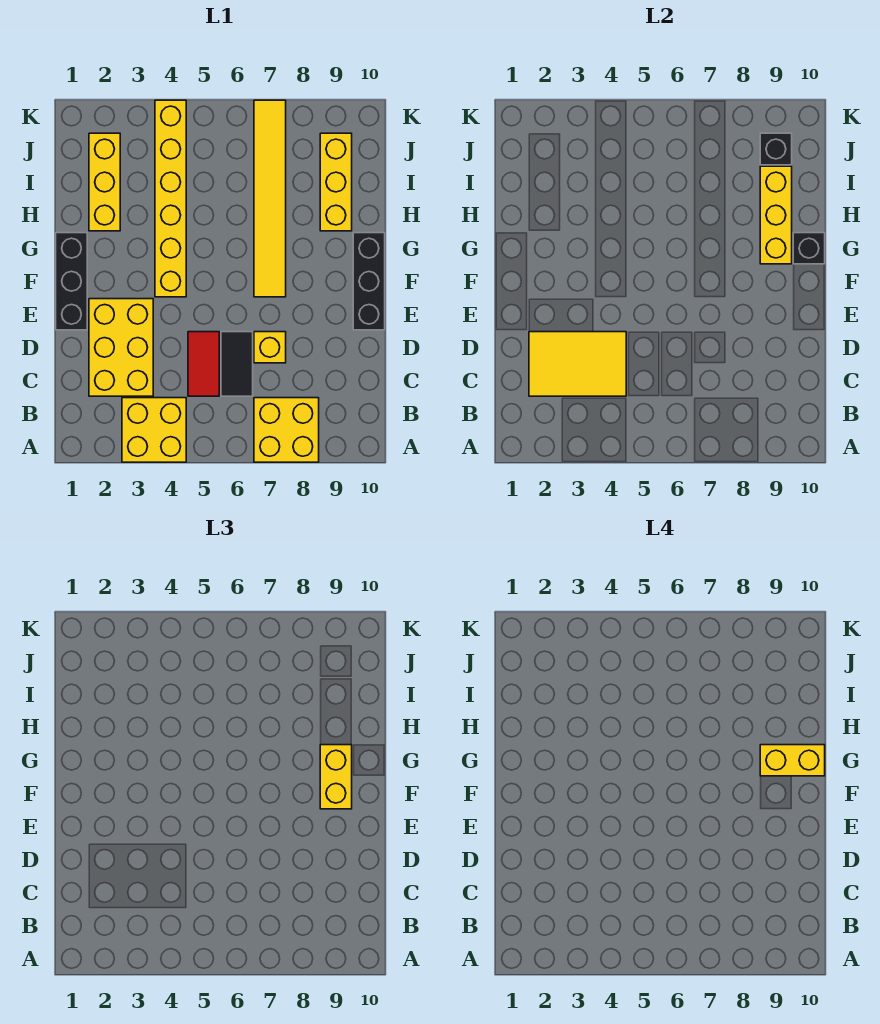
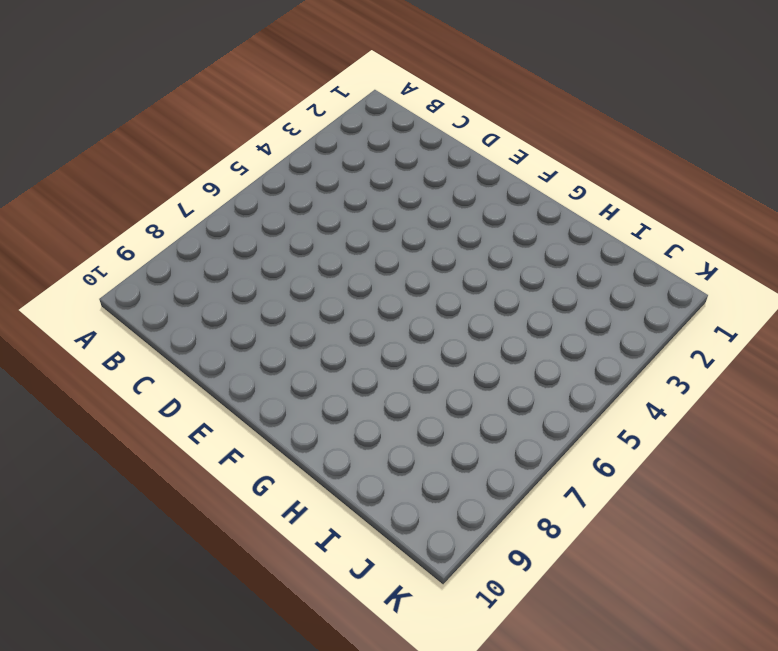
none -> yellow 2x2 brick [122,398,186,462]
none -> yellow 2x2 brick [254,398,319,462]
none -> yellow 2x3 brick [89,299,153,396]

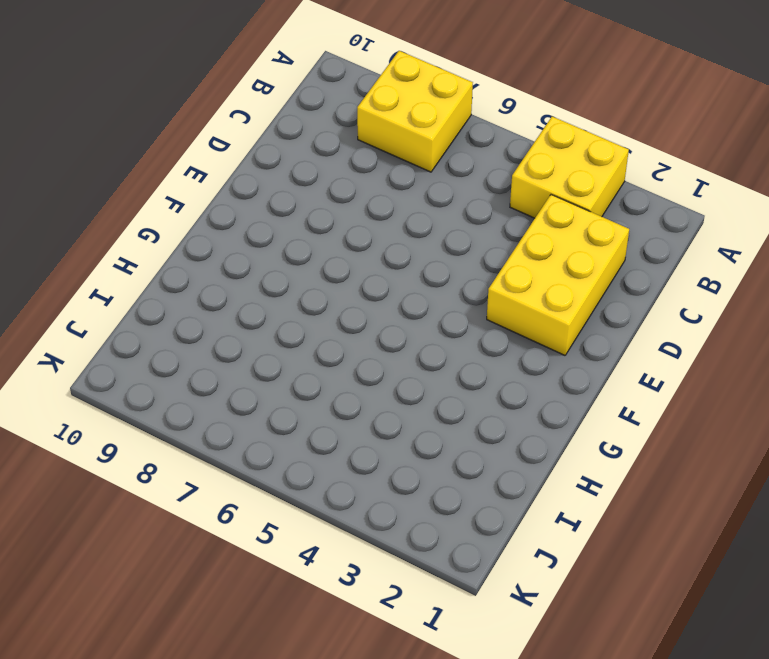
none -> red 1x2 tile [188,332,219,396]
none -> black 1x2 tile [221,332,253,396]
none -> yellow 1x1 brick [254,332,286,363]

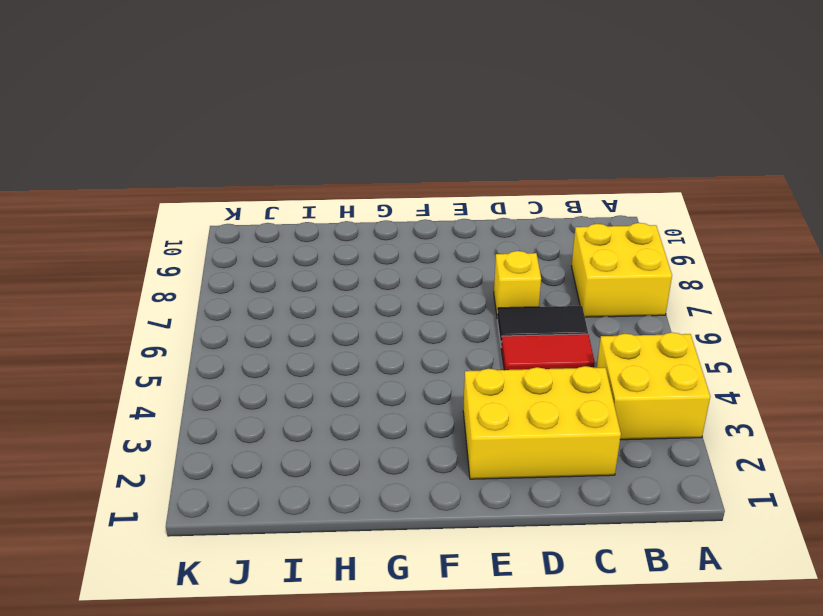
none -> black 1x3 brick [56,233,87,330]
none -> black 1x3 brick [353,233,385,330]
none -> yellow 1x6 brick [155,100,186,297]

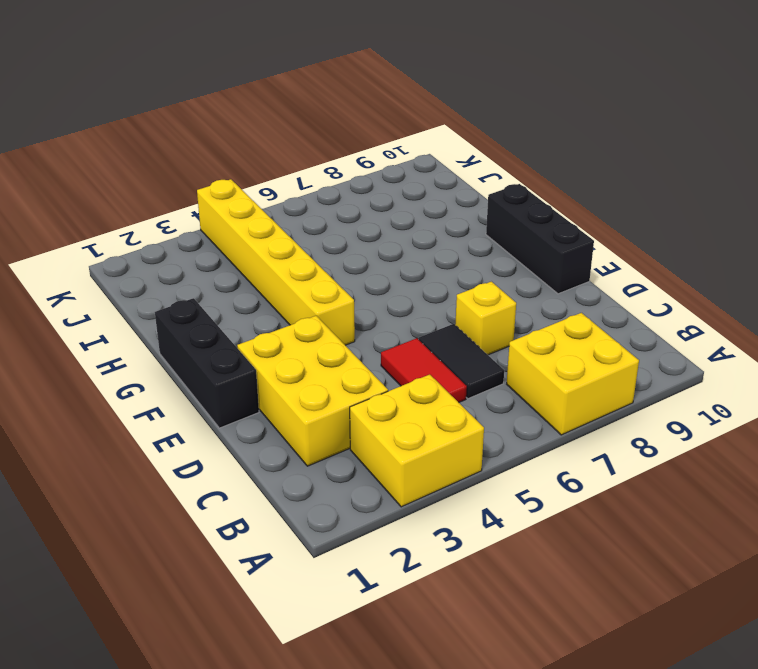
none -> yellow 1x6 tile [254,100,286,297]
none -> yellow 1x3 brick [89,133,120,231]
none -> yellow 1x3 brick [320,133,352,231]

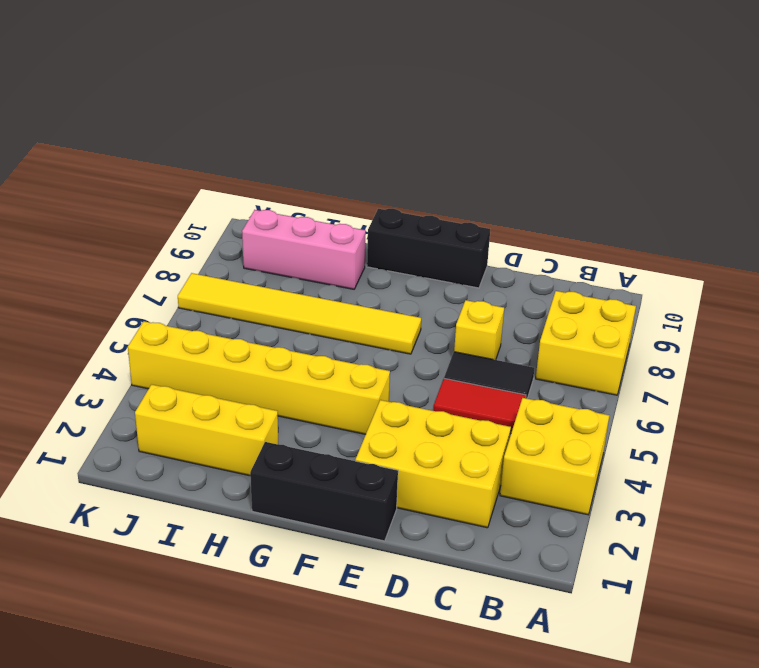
pink 1x3 brick [242,210,366,289] -> yellow 1x3 brick [320,133,352,231]
none -> yellow 2x3 tile [529,332,626,396]
none -> yellow 1x3 brick [760,166,792,264]
none -> black 1x1 brick [793,233,825,264]

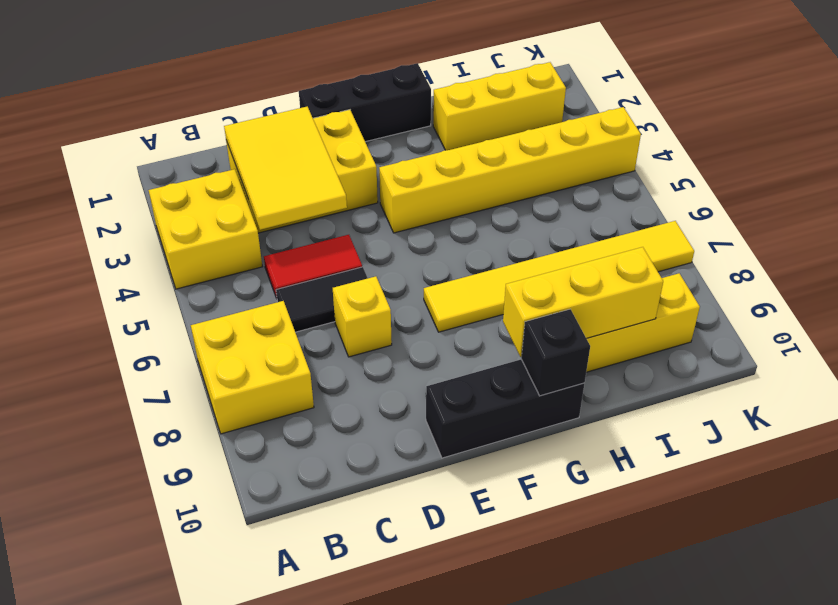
none -> black 1x1 brick [760,133,792,165]
none -> yellow 1x2 brick [320,745,352,809]
none -> yellow 1x2 brick [760,745,825,776]

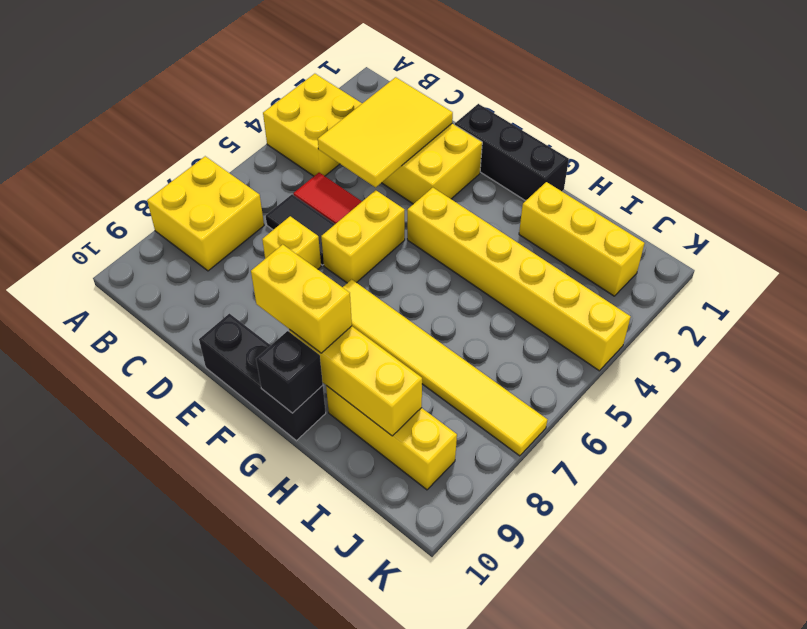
yellow 1x2 brick [321,190,405,283] -> yellow 1x2 brick moved to [760,745,825,776]
none -> black 1x1 brick [760,133,792,165]

